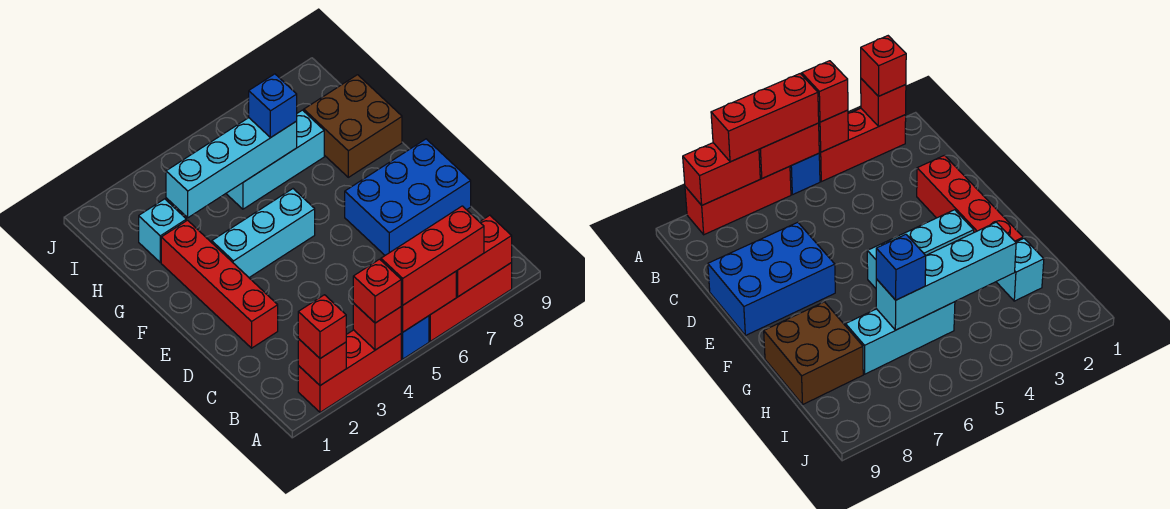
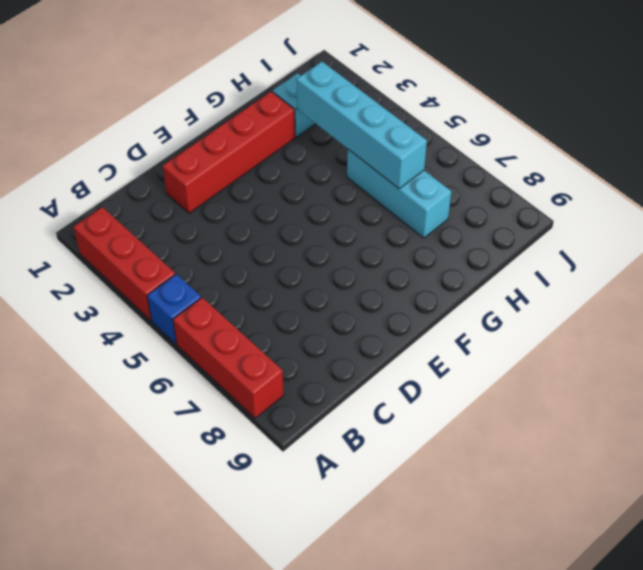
none -> blue 2x3 brick [345,139,471,255]
none -> cyan 1x3 brick [212,189,315,278]
none -> brown 2x2 brick [304,75,402,177]

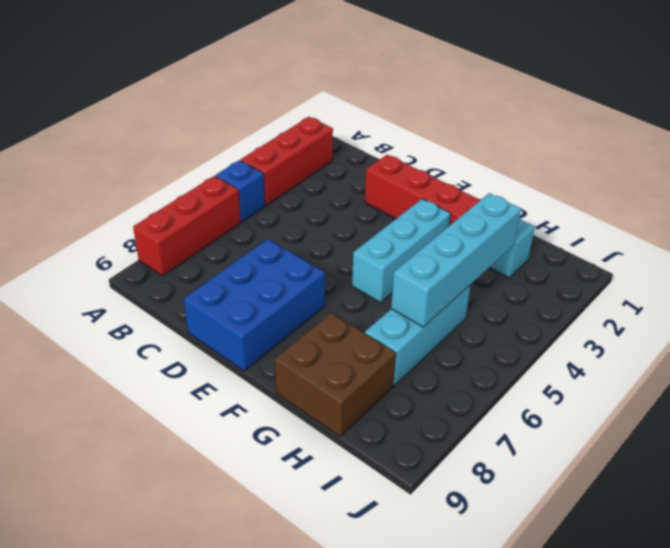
none -> red 1x1 brick [298,339,346,385]
none -> red 1x1 brick [353,303,401,350]
none -> red 1x2 brick [401,272,456,332]

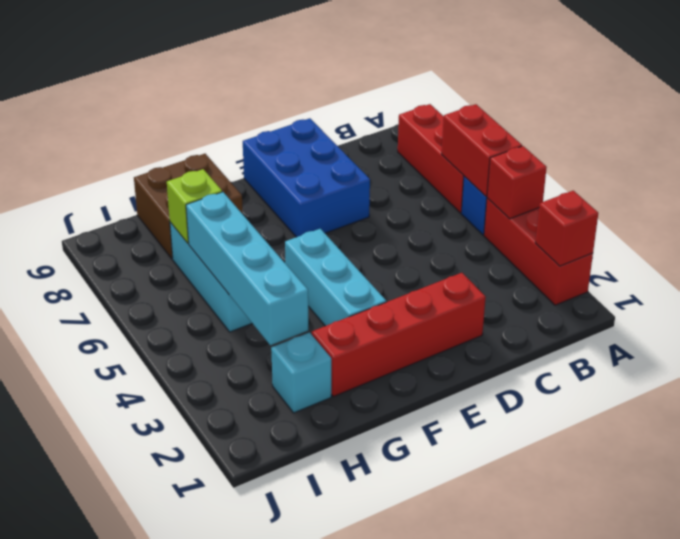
lime 1x1 brick [167,169,222,243] -> none
none -> red 1x2 brick [456,215,512,297]
none -> red 1x1 brick [298,295,346,358]
none -> red 1x1 brick [353,259,401,323]

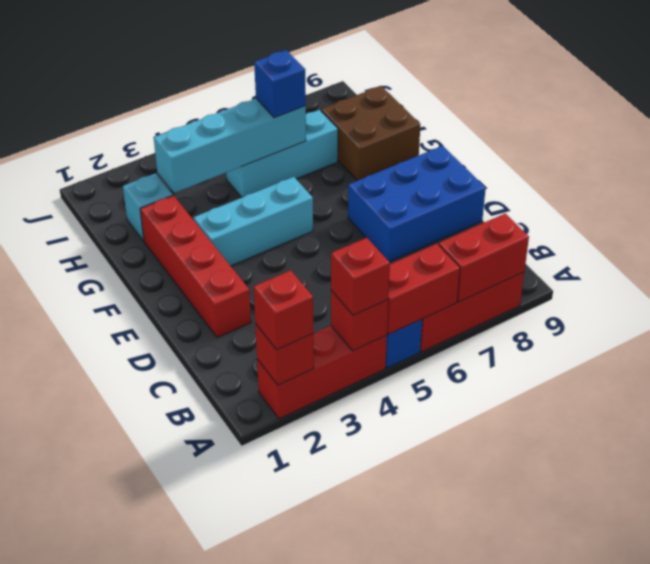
none -> red 1x3 brick [381,206,484,305]

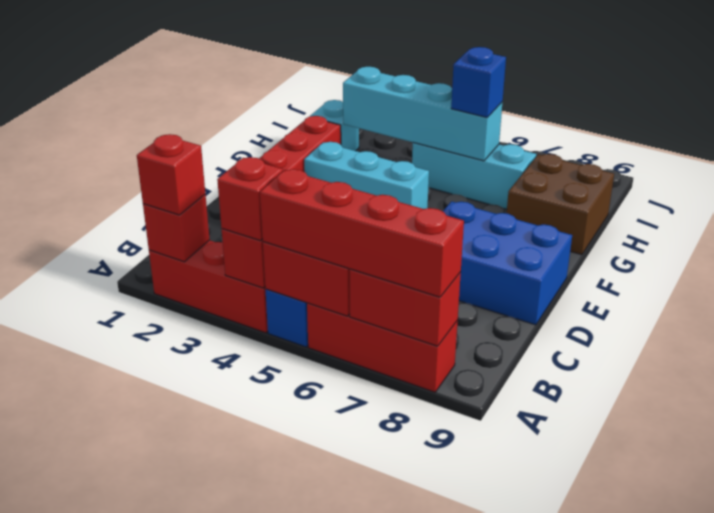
red 1x4 brick [260,169,464,297] -> red 1x3 brick [381,206,484,305]

